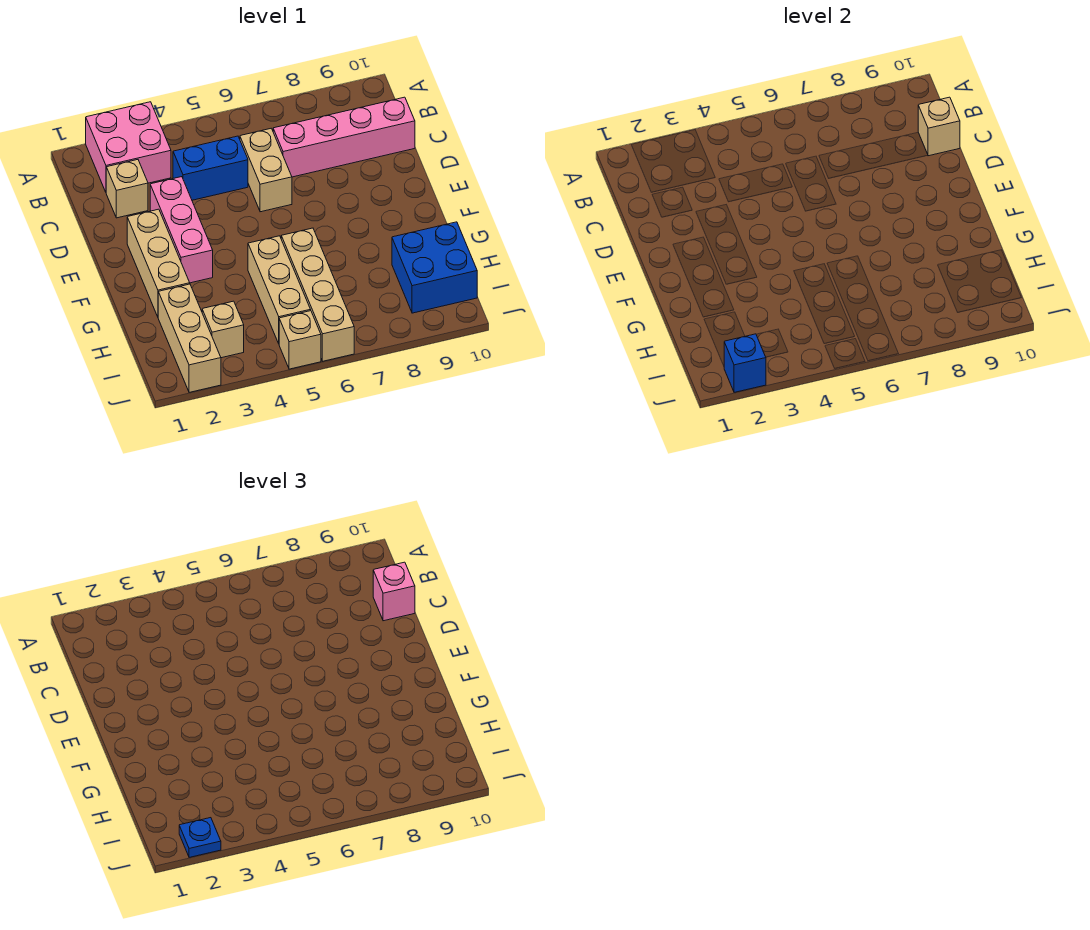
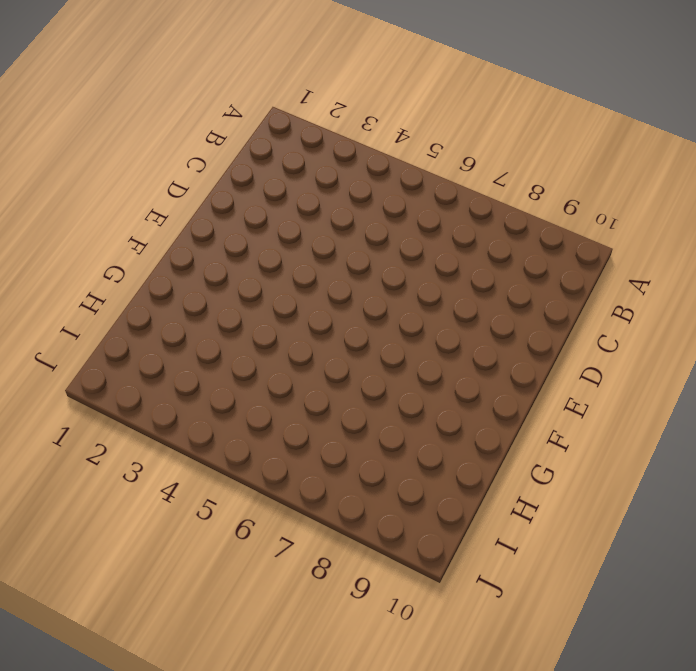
none -> pink 2x2 brick [86,102,171,192]
none -> tan 1x1 brick [106,160,148,218]
none -> blue 1x2 brick [173,136,248,200]

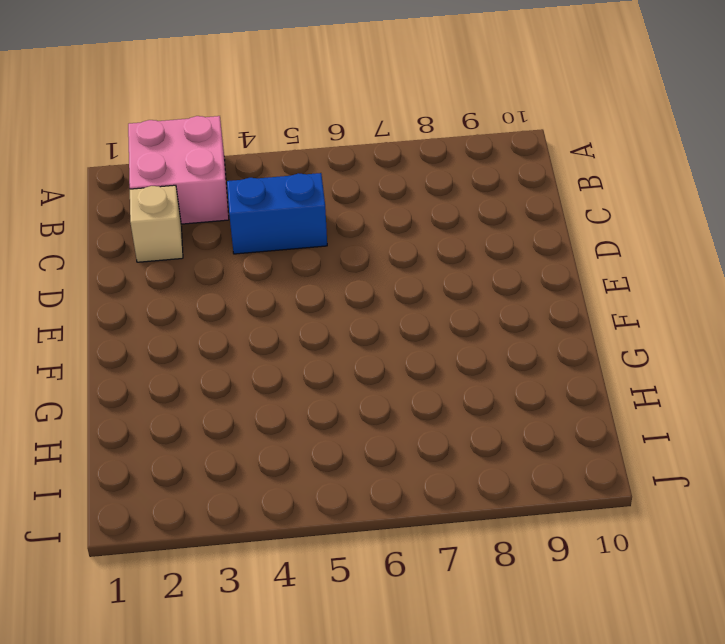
none -> tan 1x2 brick [240,128,292,212]
none -> pink 1x4 brick [273,97,415,177]
none -> pink 1x3 brick [150,177,213,283]

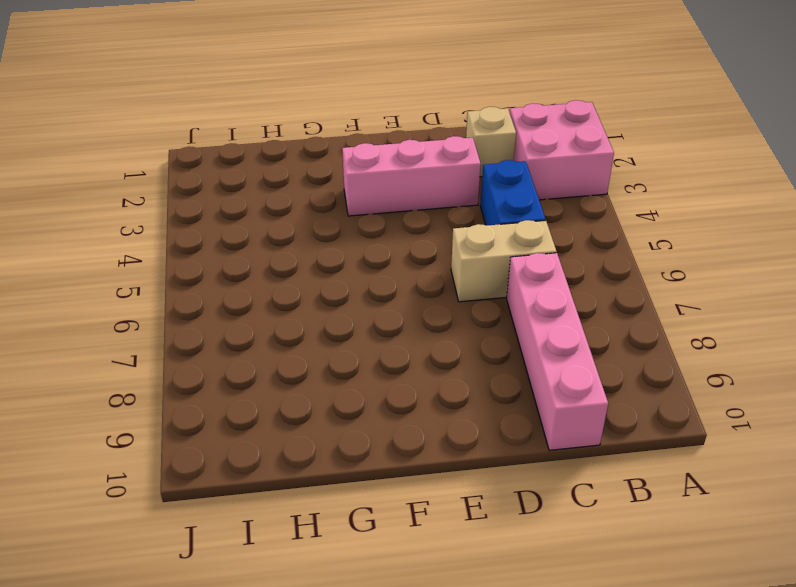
none -> tan 1x3 brick [127,209,190,317]
none -> tan 1x3 brick [248,236,311,343]
none -> tan 1x4 brick [281,228,354,361]

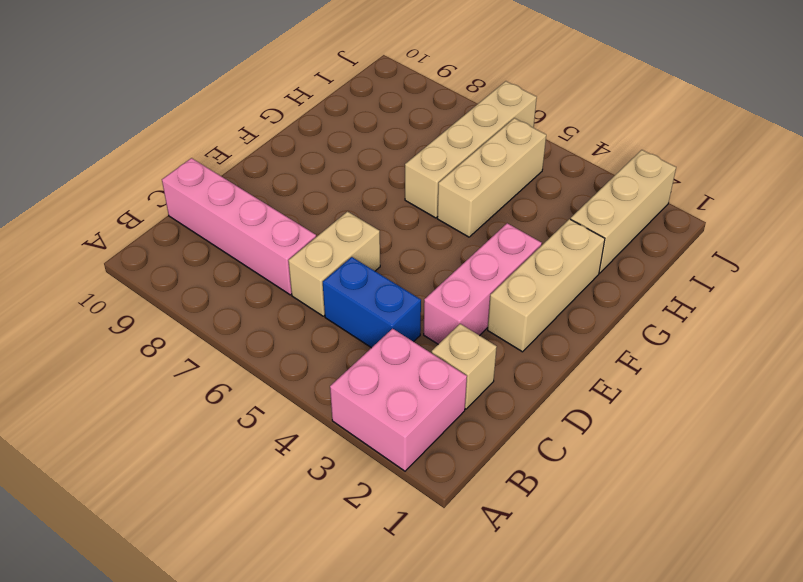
none -> blue 2x2 brick [392,222,477,313]
none -> tan 1x1 brick [202,301,244,358]
none -> tan 1x1 brick [279,311,321,369]

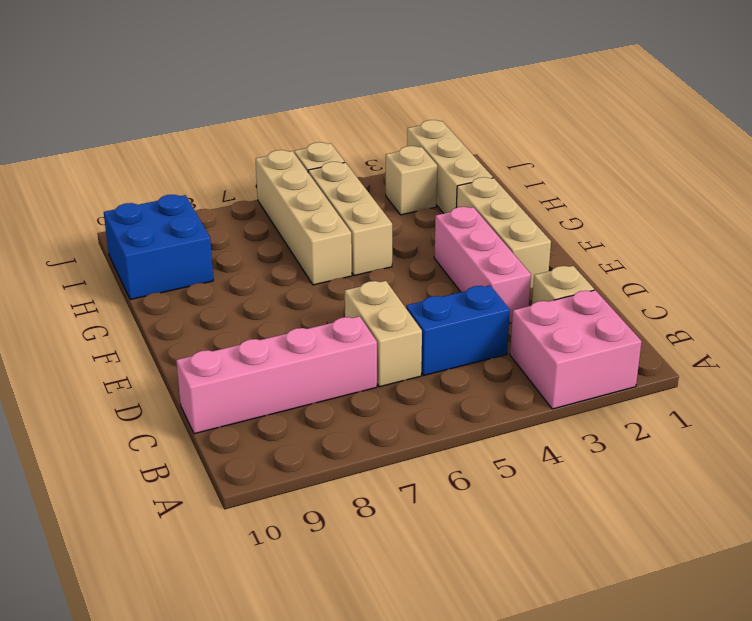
none -> tan 1x1 brick [918,97,960,156]
none -> blue 1x1 brick [724,334,766,392]
none -> pink 1x1 brick [373,562,415,621]

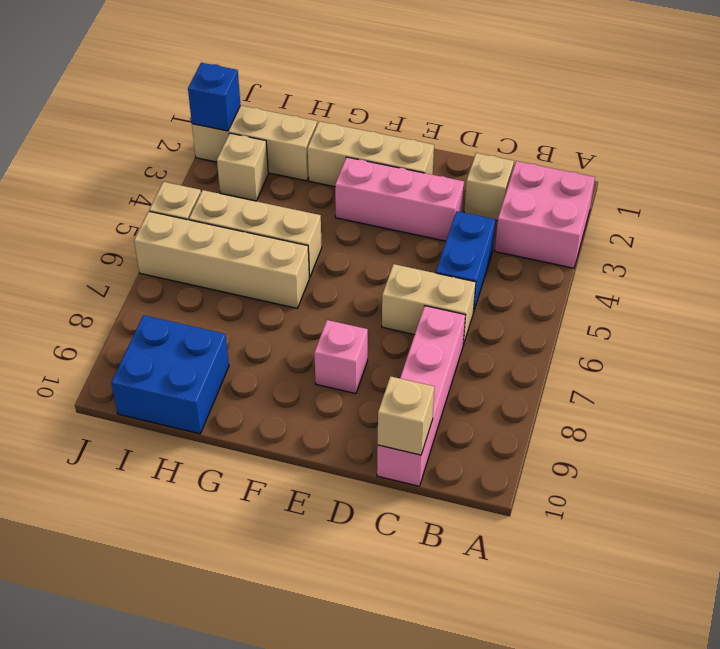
pink 1x1 brick [314,320,368,394] -> pink 1x1 brick moved to [373,562,415,621]
none -> blue 1x1 plate [179,818,221,857]

